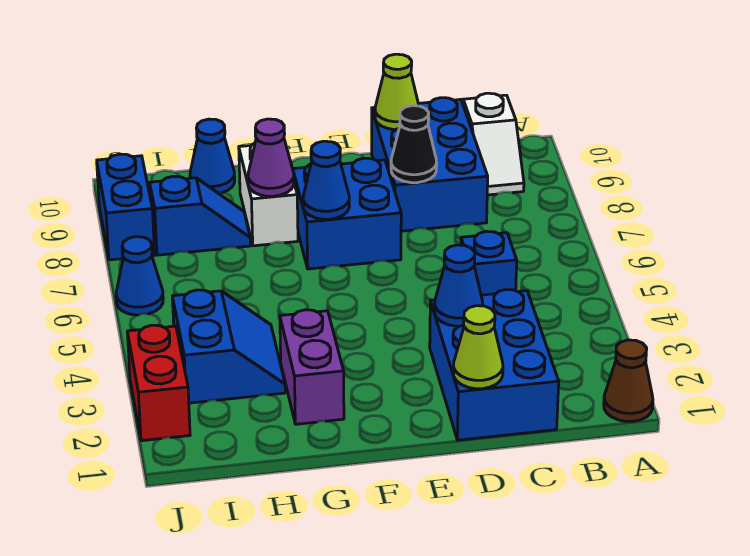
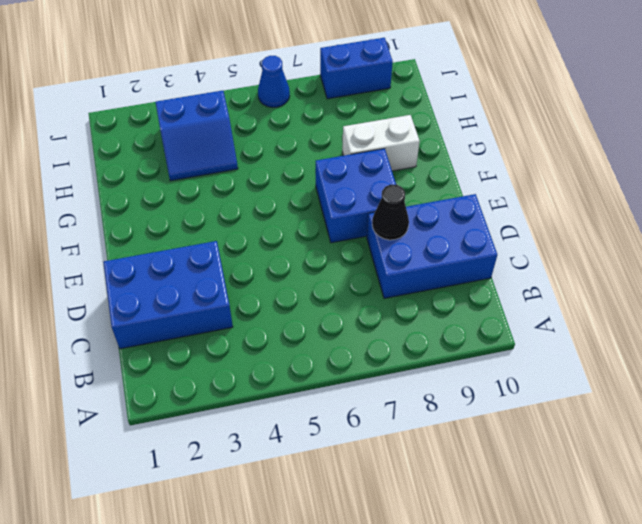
none -> brown 1x1 cone [604,340,653,421]
none -> white 1x2 slope [463,93,524,195]
none -> blue 1x1 brick [461,231,517,295]

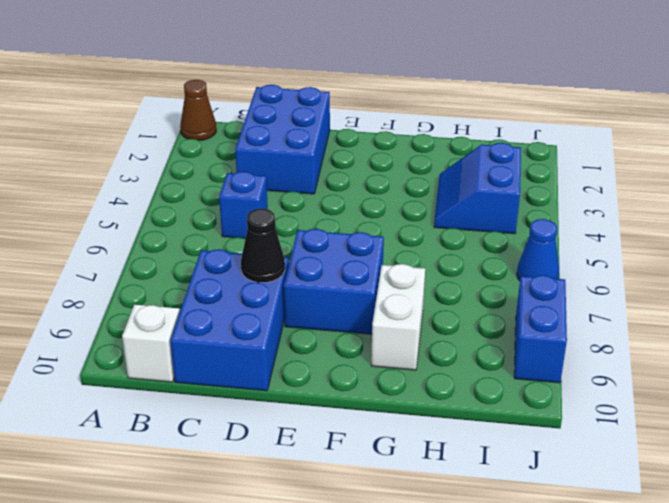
none -> purple 1x2 brick [280,310,344,424]
none -> blue 1x2 slope [150,176,250,255]
none -> blue 1x1 cone [190,119,235,193]

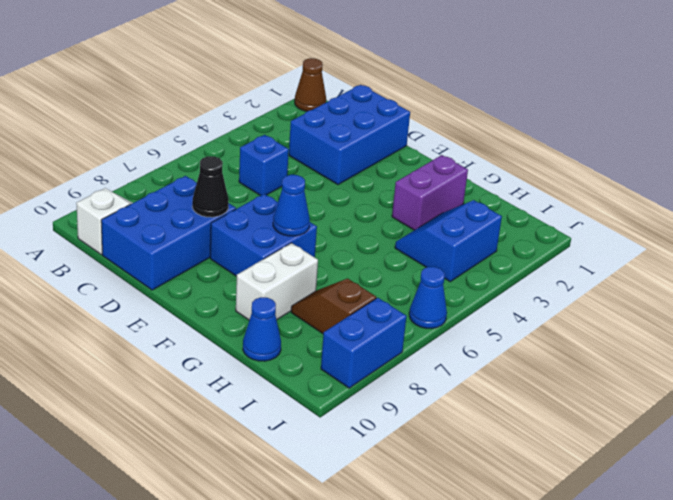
brown 1x2 slope [291,279,376,334] -> blue 1x2 slope [150,176,250,255]
none -> red 1x2 brick [127,325,190,441]
none -> lime 1x1 cone [453,306,503,389]
none -> blue 1x1 cone [435,245,483,326]

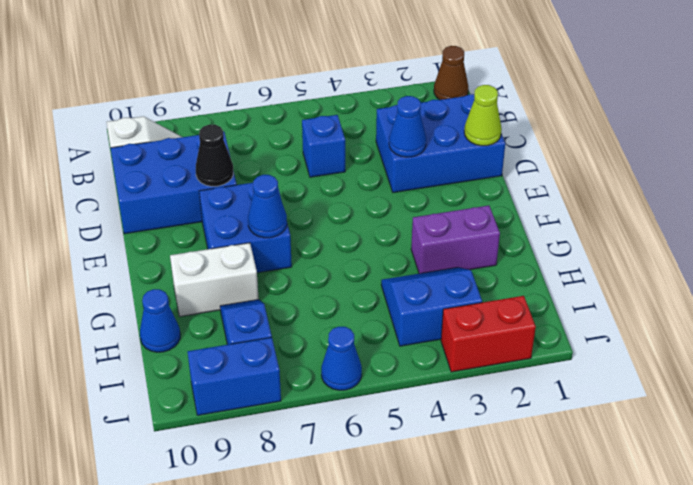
none -> lime 1x1 cone [375,54,419,130]
none -> purple 1x1 cone [248,119,294,196]

